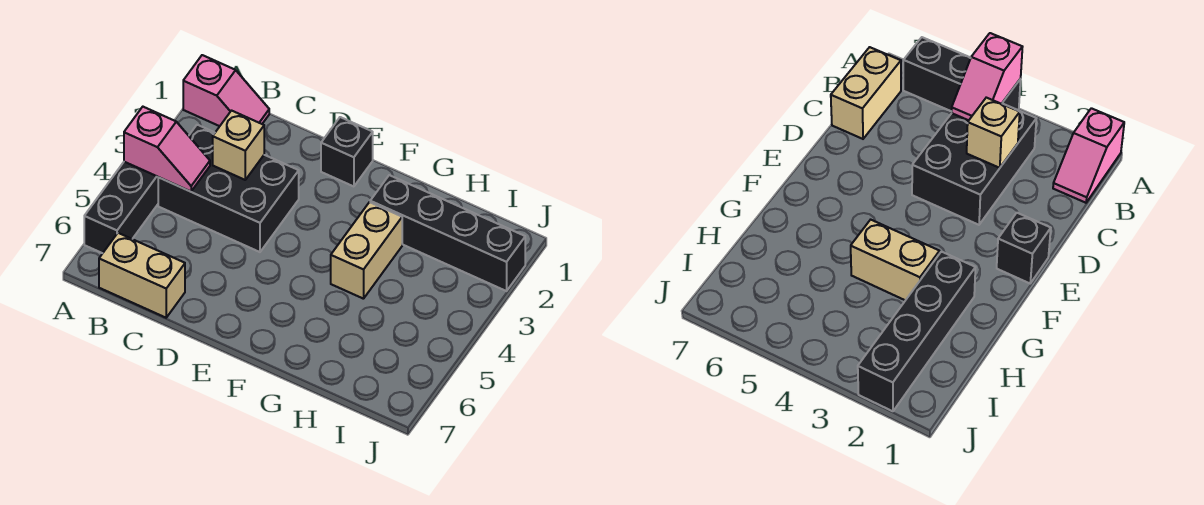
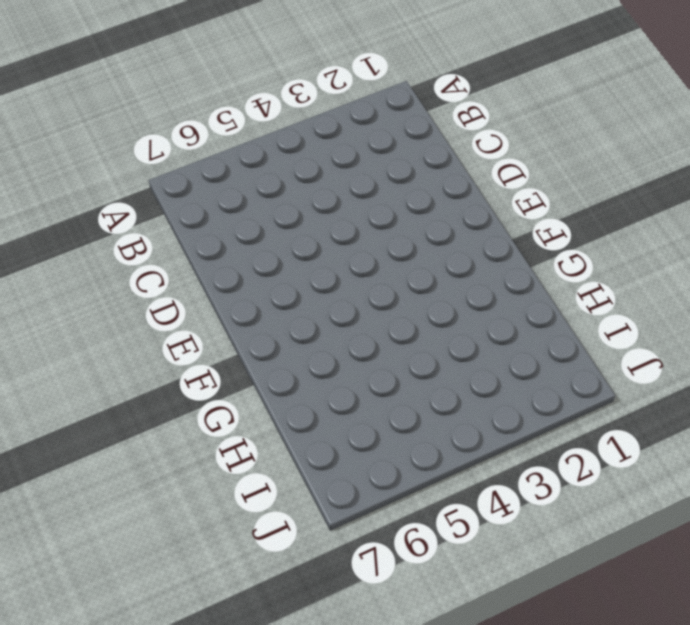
none -> pink 1x2 slope [183,55,269,126]
none -> black 1x3 brick [84,162,158,253]

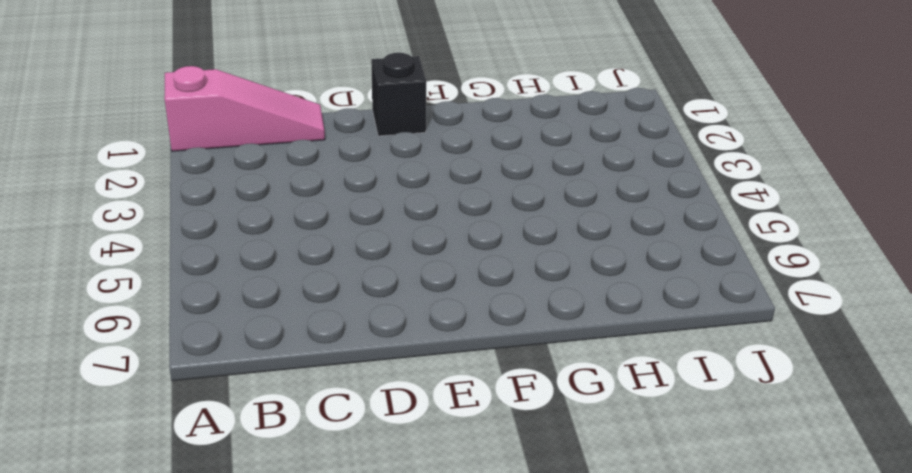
pink 1x3 slope [164,66,325,151] -> pink 1x2 slope [183,55,269,126]
none -> black 1x3 brick [84,162,158,253]
none -> black 2x3 brick [158,125,299,252]

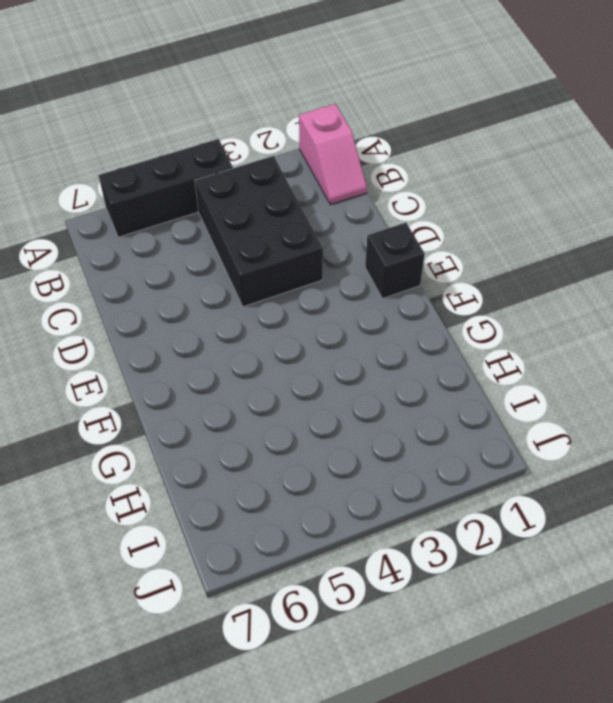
none -> tan 1x2 brick [99,233,185,318]
none -> black 1x4 brick [370,175,525,291]

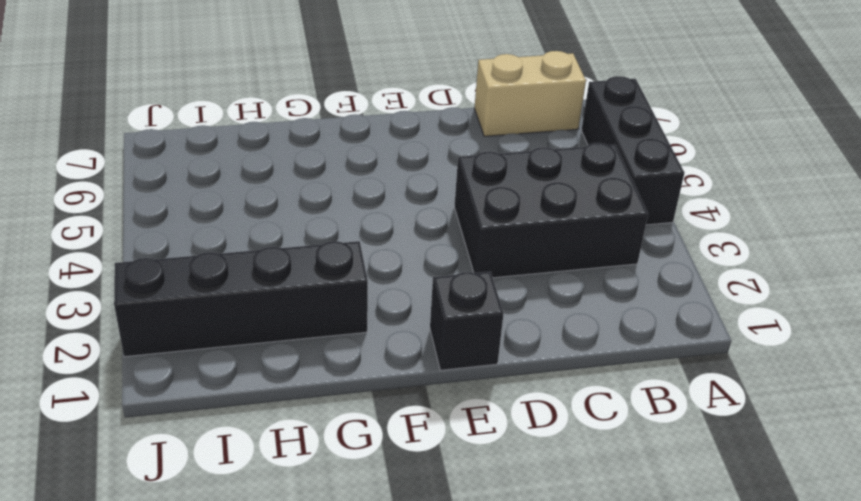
none -> pink 1x2 slope [183,55,269,126]
none -> tan 1x2 brick [331,202,402,299]

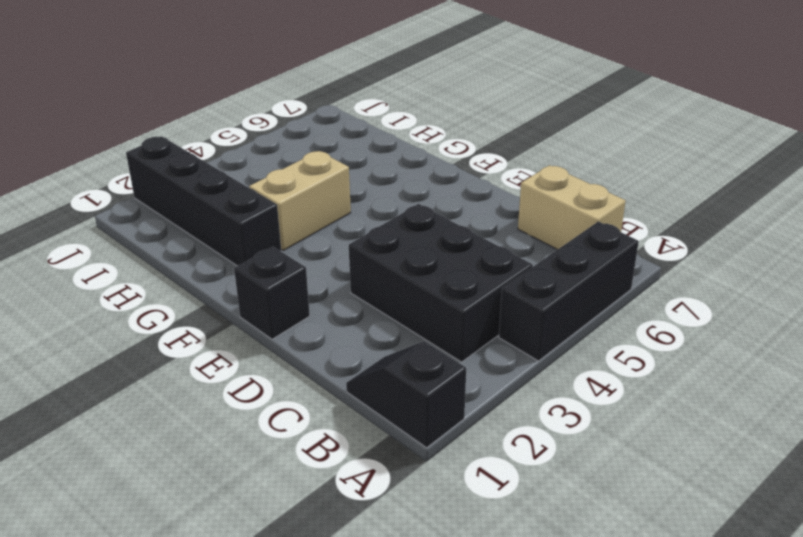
black 1x2 slope [346,341,466,448] -> pink 1x2 slope [183,55,269,126]
none -> pink 1x2 slope [124,107,210,192]
none -> tan 1x1 brick [213,111,264,180]

